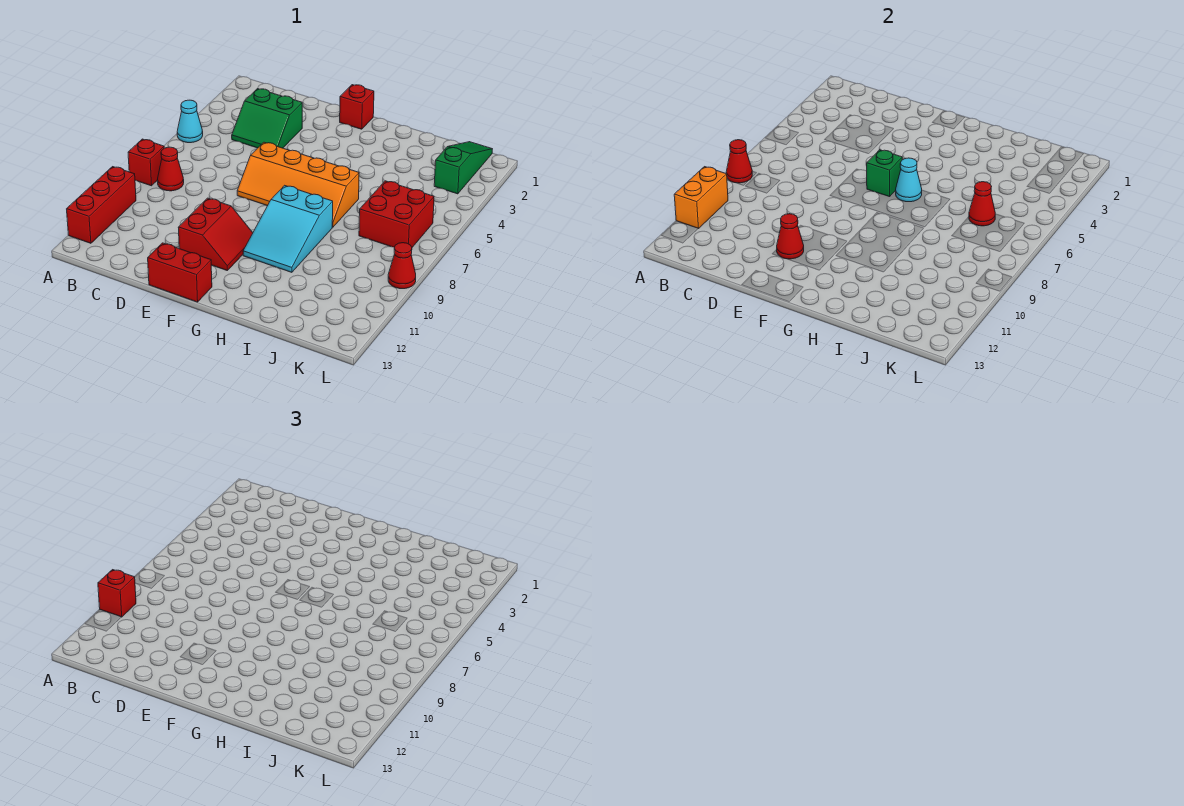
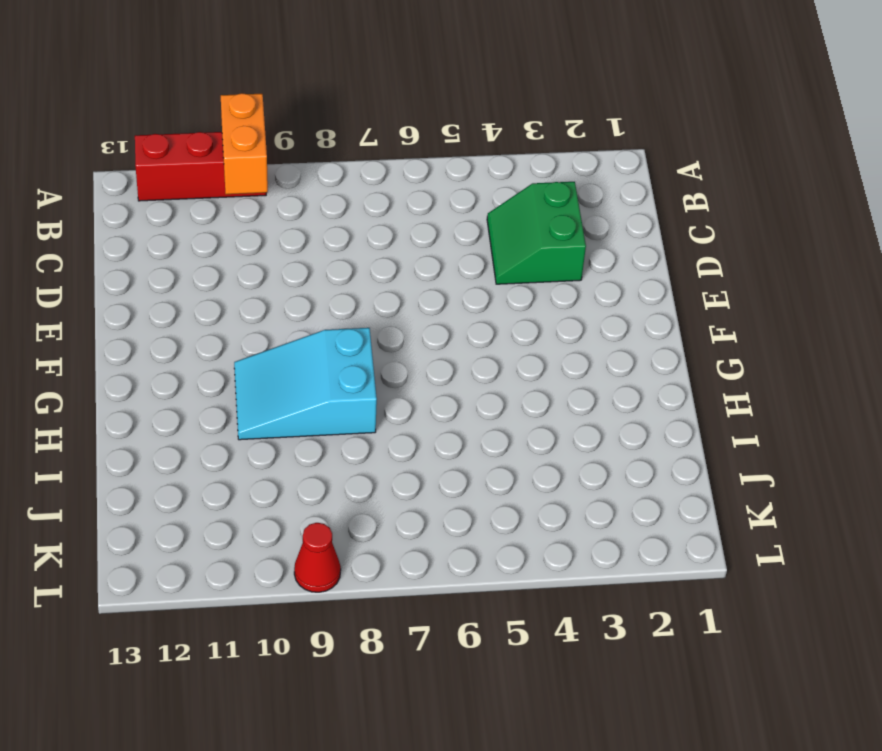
orange 1x2 brick [221,93,268,194] -> orange 1x2 brick turned to [674,167,728,229]
none -> cyan 1x1 cone [177,100,203,143]
none -> red 1x1 brick [128,139,164,186]
none -> red 1x1 cone [157,147,184,191]

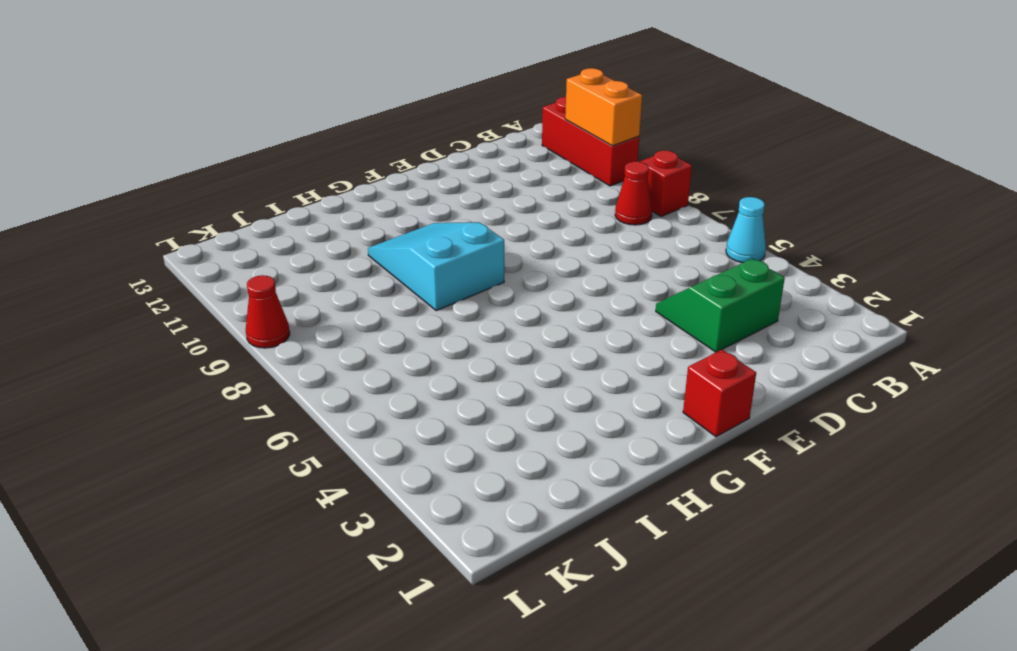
none -> orange 2x4 slope [237,142,359,227]
none -> red 2x2 slope [178,198,253,270]
none -> red 1x2 brick [148,243,212,302]

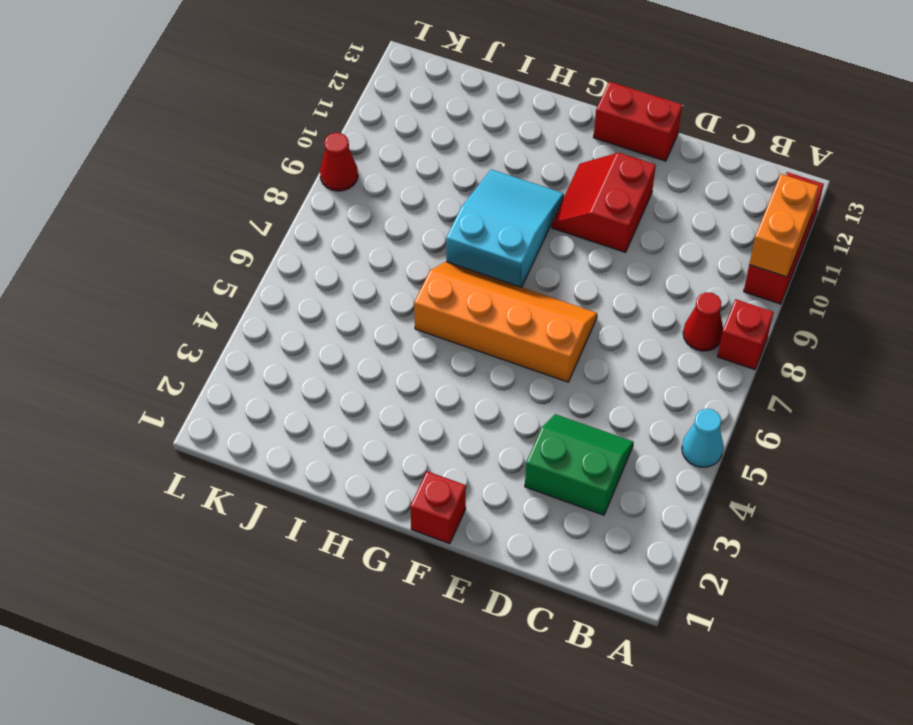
none -> red 2x2 brick [359,181,434,248]
none -> green 1x3 slope [434,142,492,194]
none -> red 1x1 cone [726,140,752,183]

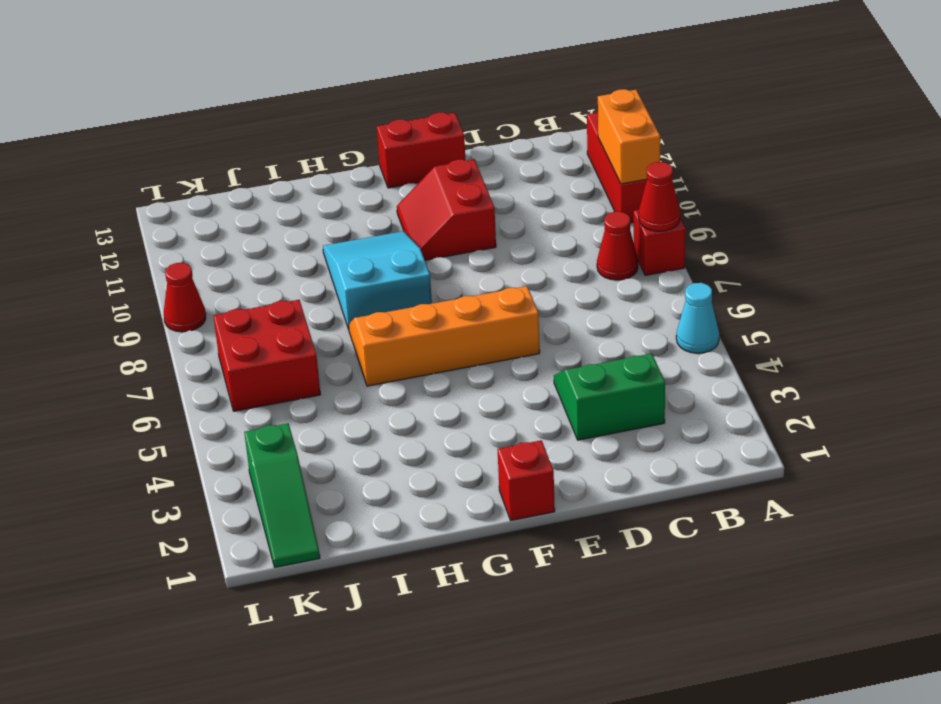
none -> red 1x1 cone [777,214,804,259]
none -> green 1x1 brick [867,150,902,197]
none -> cyan 1x1 cone [896,158,922,202]

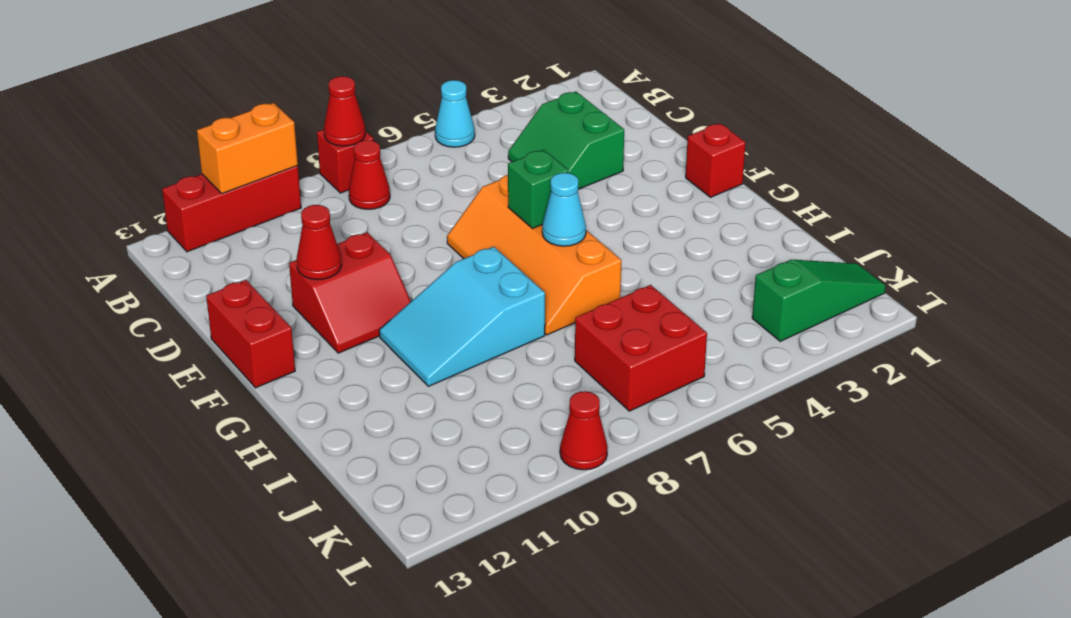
none -> red 1x1 cone [969,182,995,226]
none -> red 1x1 brick [98,570,136,617]

